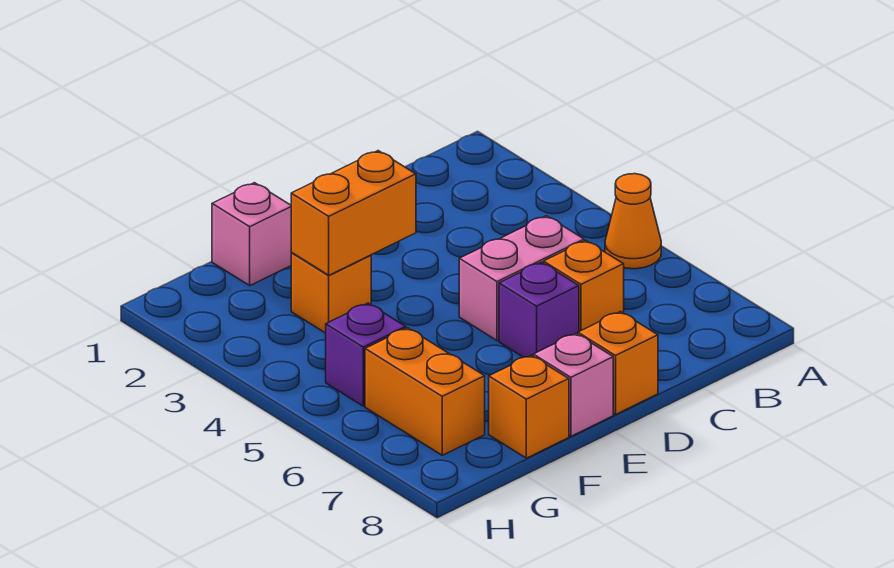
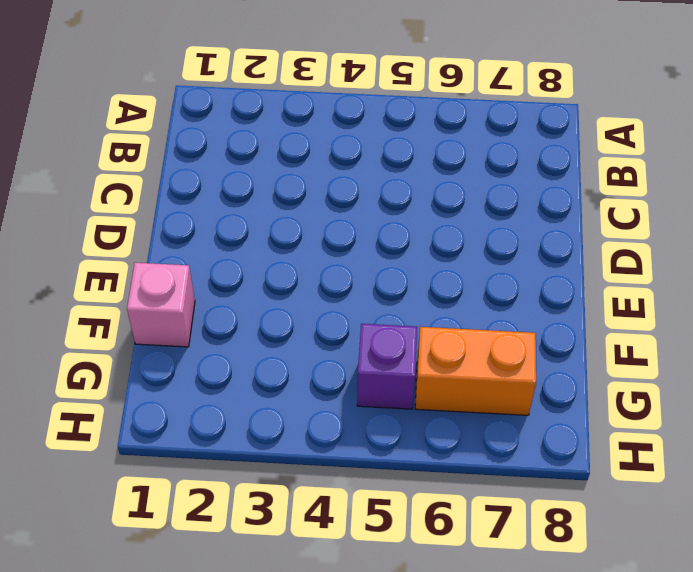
none -> orange 1x1 cone [605,174,661,269]
none -> pink 1x2 brick [459,216,584,340]
none -> orange 1x1 brick [544,241,624,331]

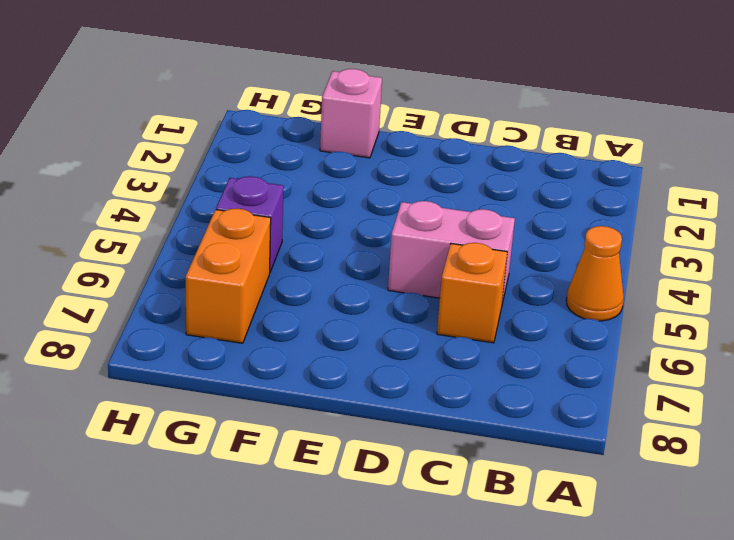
none -> purple 1x1 brick [499,262,579,357]
none -> orange 1x1 brick [578,312,658,414]
none -> pink 1x1 brick [533,333,613,436]

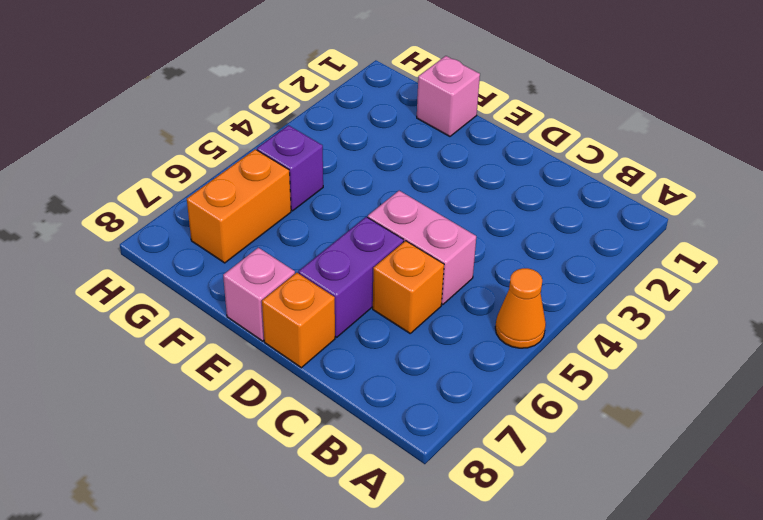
purple 1x2 brick [299,217,404,337] -> purple 1x1 brick [499,262,579,357]
none -> orange 1x1 brick [291,253,371,333]
none -> orange 1x1 brick [489,355,569,458]
none -> orange 1x2 brick [291,151,416,275]

